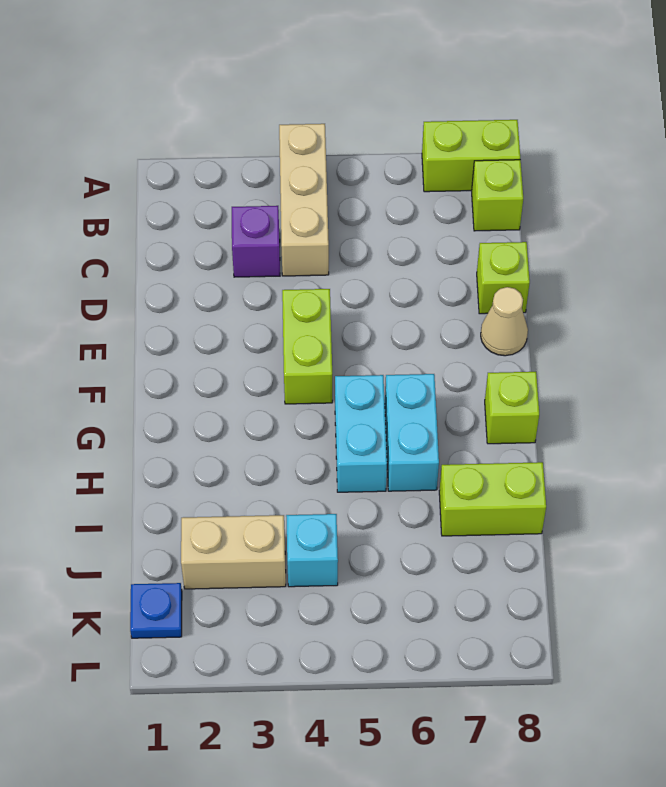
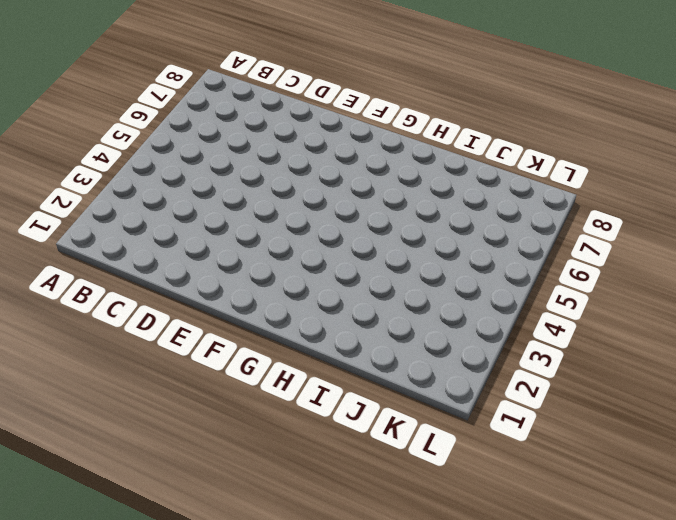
none -> tan 1x3 brick [279,124,329,276]
none -> lime 1x2 brick [422,120,520,192]
none -> lime 1x1 brick [472,160,523,231]

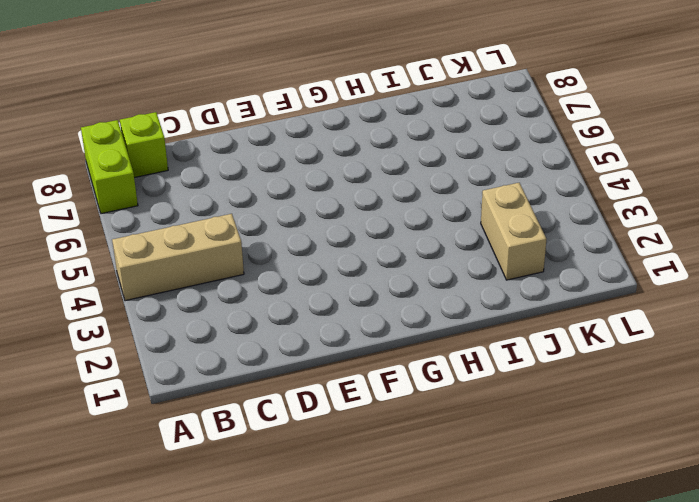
none -> purple 1x1 brick [232,206,280,277]
none -> lime 1x1 brick [477,242,530,314]
none -> lime 1x2 brick [282,289,332,404]

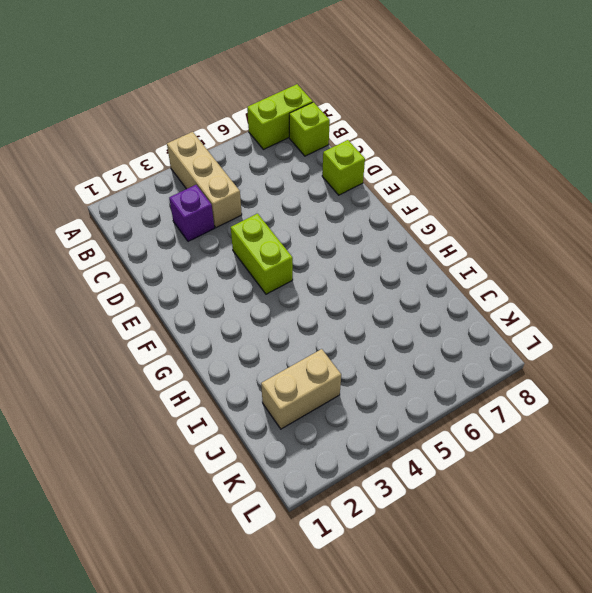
none -> tan 1x1 cone [481,287,528,356]
none -> cyan 1x2 brick [335,375,387,492]
none -> cyan 1x2 brick [385,374,439,491]

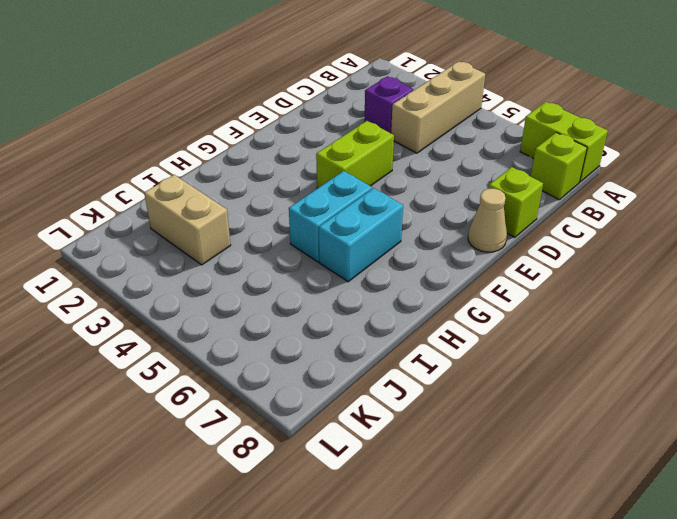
none -> lime 1x1 brick [485,372,539,444]
none -> lime 1x2 brick [439,462,546,536]
none -> cyan 1x1 brick [286,514,338,587]

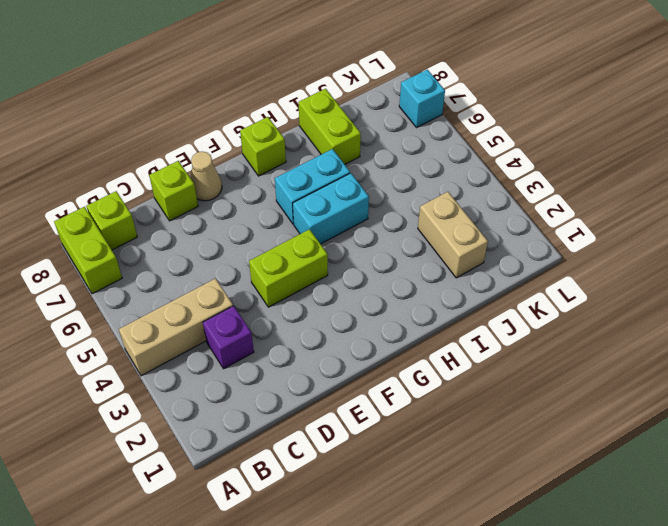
cyan 1x1 brick [399,70,445,127] -> cyan 1x1 brick moved to [286,514,338,587]
none -> blue 1x1 plate [130,583,182,638]

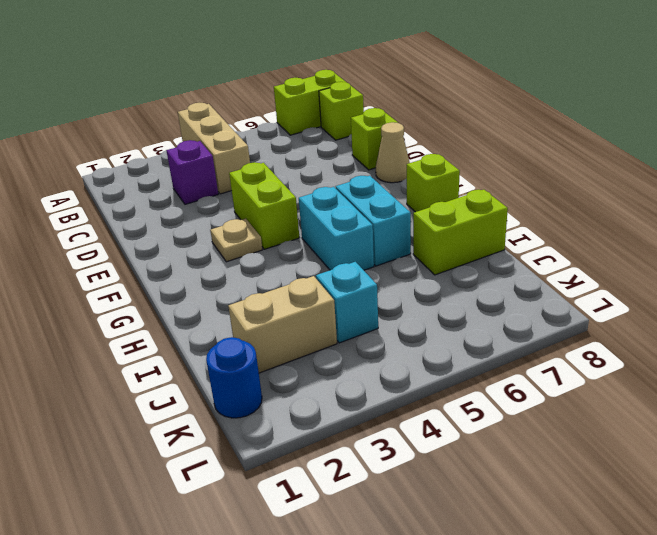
tan 1x1 plate [210,219,262,262] -> none
blue 1x1 round brick [206,337,262,418] -> blue 1x1 plate [130,583,182,638]

